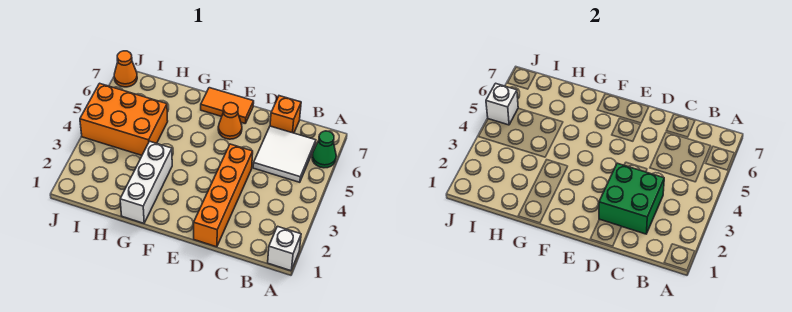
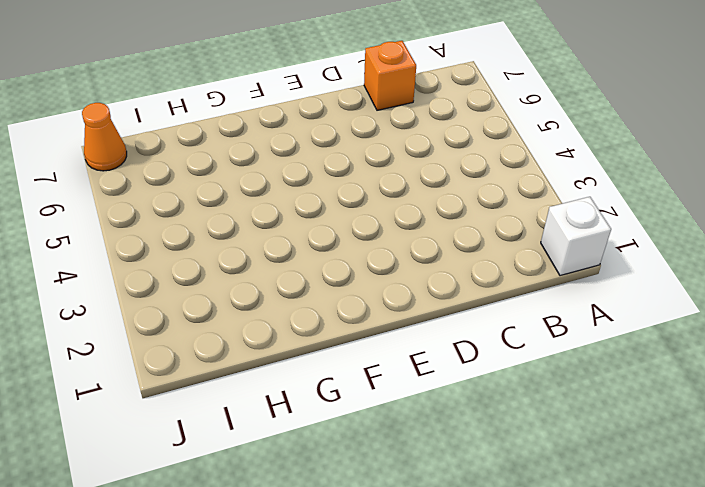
none -> green 1x1 cone [312,131,336,168]
none -> white 2x2 tile [253,126,316,182]
none -> orange 1x4 brick [194,144,253,247]

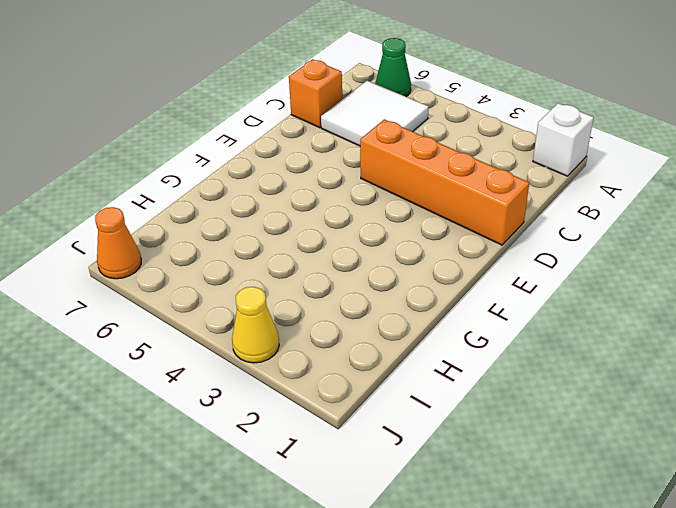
yellow 1x1 cone [232,287,279,363] -> none
none -> orange 1x1 cone [218,103,242,139]
none -> orange 1x2 tile [201,88,254,123]
none -> white 1x3 brick [120,141,172,223]

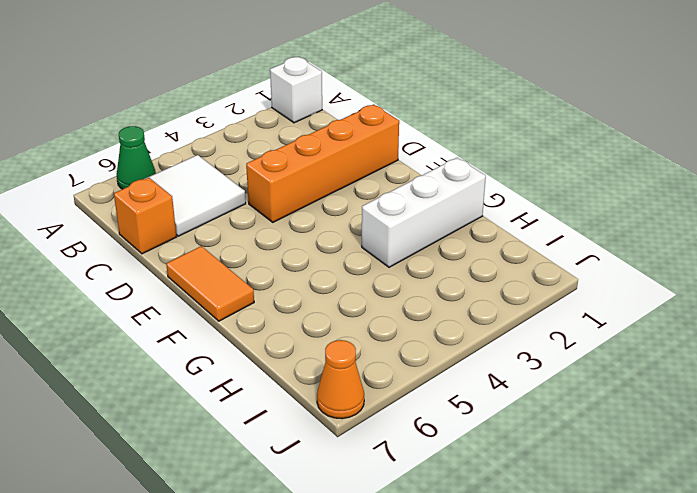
none -> orange 1x1 cone [218,103,242,139]
none -> orange 2x3 brick [80,83,168,155]
none -> green 2x2 brick [599,163,664,234]

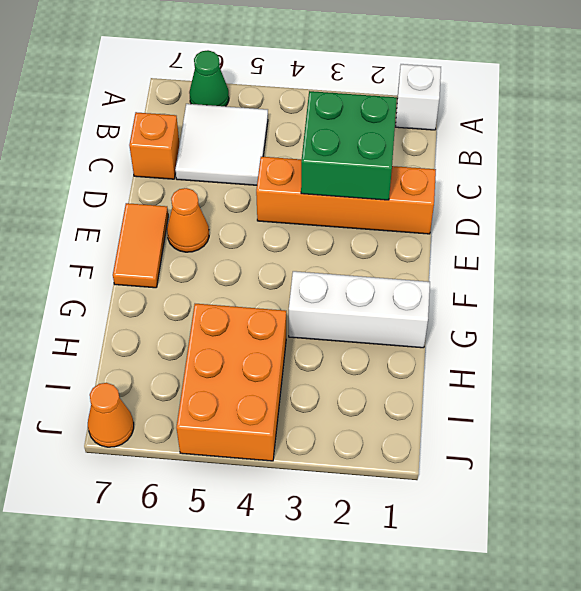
none -> white 1x1 brick [486,83,518,125]

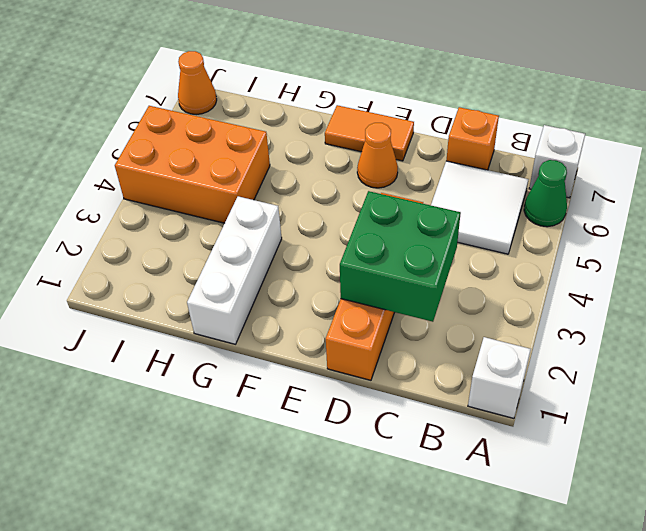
white 1x1 brick [529,125,585,198] -> white 1x1 brick moved to [486,83,518,125]

